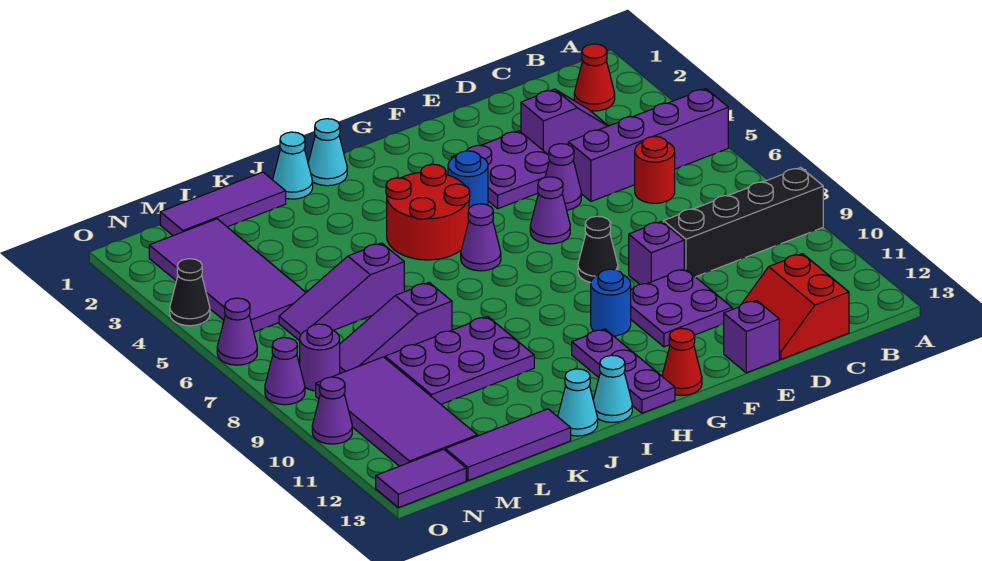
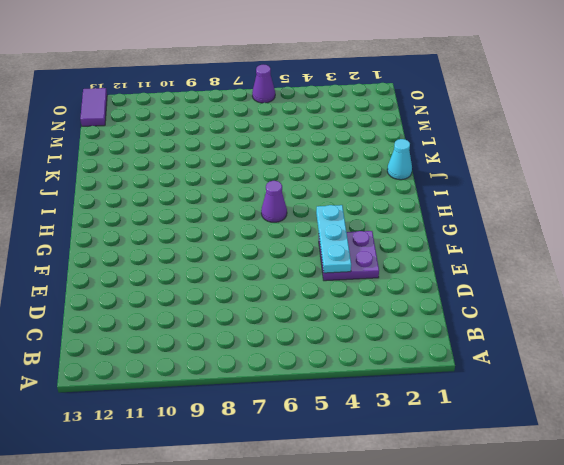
cyan 1x3 plate [316,205,351,273] -> none
none -> purple 1x4 brick [568,89,728,201]
none -> black 1x4 brick [663,167,823,277]
none -> red 1x1 cone [574,44,615,111]
none -> purple 1x2 slope [521,89,608,155]

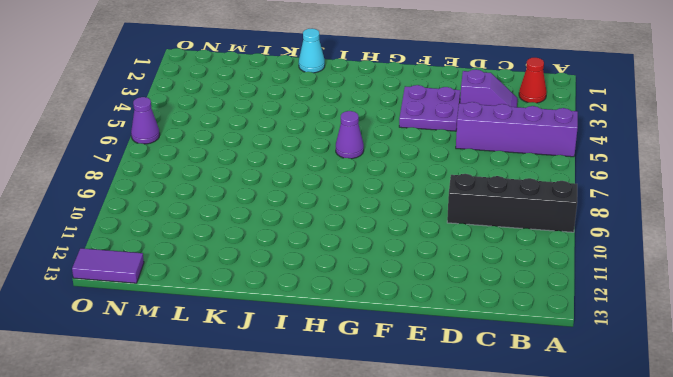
none -> red 1x1 round brick [635,136,675,203]
none -> red 2x2 slope [741,254,849,359]
none -> purple 1x1 cone [545,144,581,210]
none -> purple 1x1 brick [629,221,684,284]

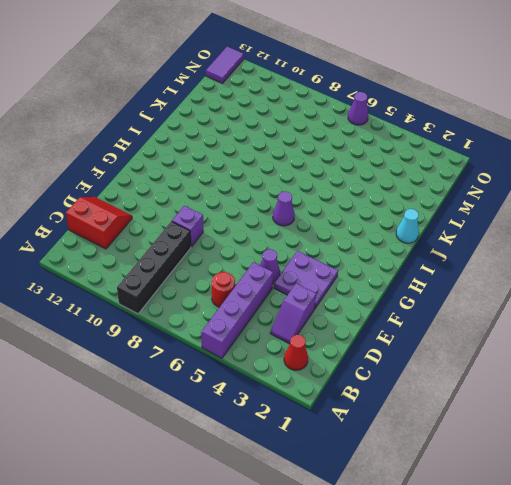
none -> purple 2x2 plate [631,269,732,347]
none -> purple 1x1 brick [724,300,779,373]
none -> purple 1x1 cone [530,177,570,244]
none -> black 1x1 cone [578,216,618,283]

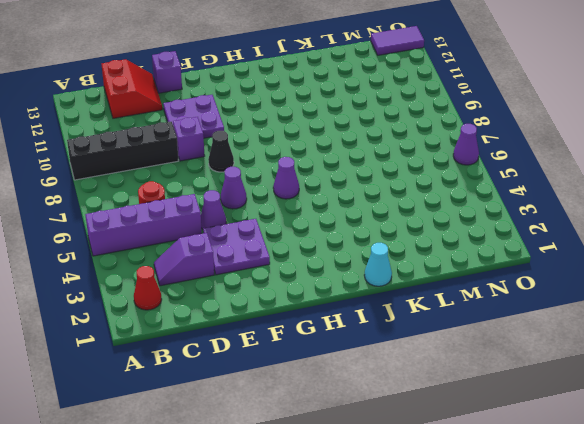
none -> blue 1x1 round brick [448,151,488,208]
none -> blue 1x1 round brick [591,269,631,336]
none -> red 1x1 cone [662,328,702,395]
none -> red 2x2 round brick [386,164,470,260]

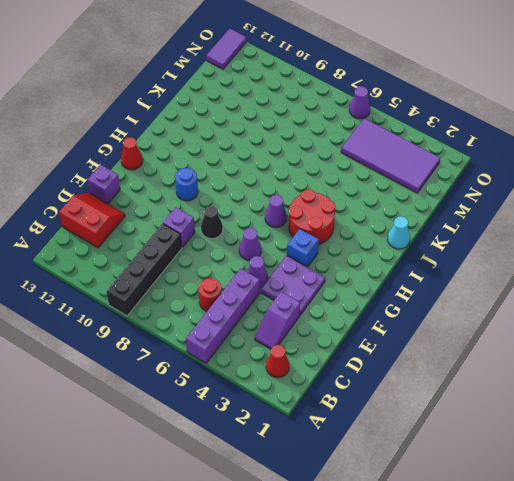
blue 1x1 brick [287,229,319,267] -> blue 1x1 round brick [448,151,488,208]
none -> purple 2x2 plate [631,269,732,347]
none -> purple 1x3 plate [572,329,675,413]
none -> cyan 1x1 cone [308,119,347,186]
none -> cyan 1x1 cone [593,355,632,422]

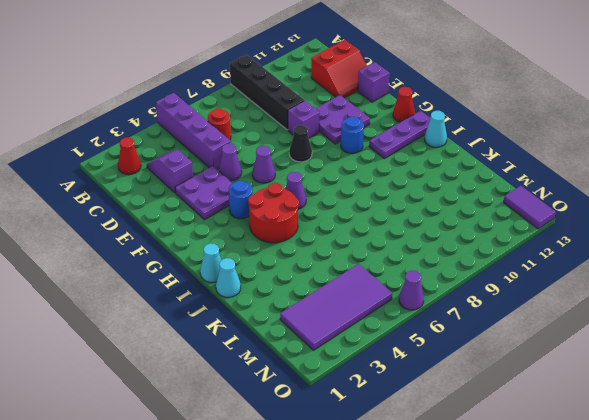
none -> purple 2x3 plate [385,317,534,404]
none -> cyan 1x1 cone [558,369,598,436]
none -> purple 1x3 tile [160,172,286,236]
none -> purple 1x3 slope [279,243,404,341]

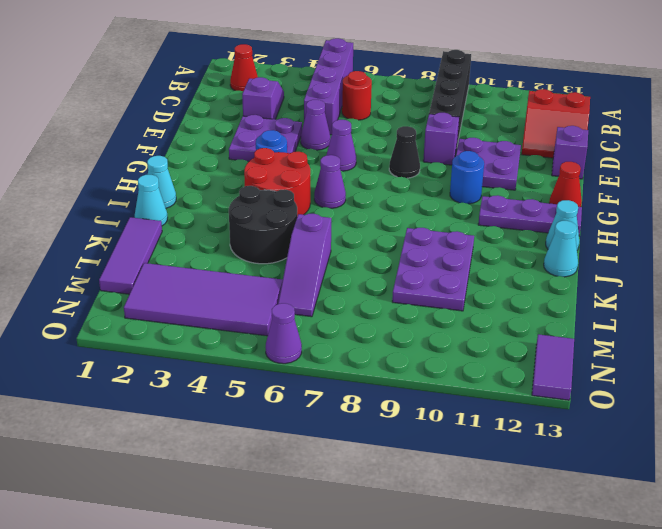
black 2x2 round brick [229,186,297,264] -> none
none -> purple 1x3 slope [340,283,452,373]
none -> purple 1x3 tile [445,409,571,481]
none -> purple 2x4 tile [316,357,477,466]
none -> purple 1x1 round brick [300,324,340,391]

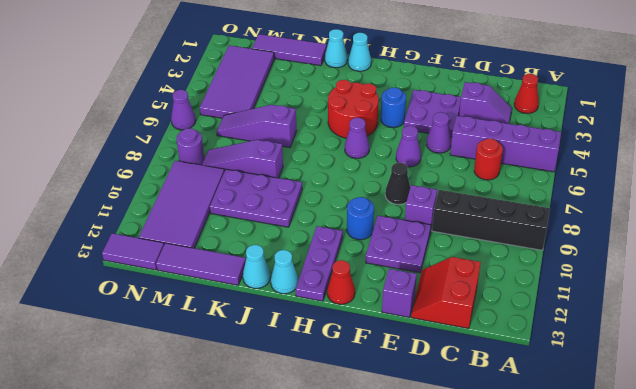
none -> black 1x1 cone [170,259,210,326]
none -> purple 1x1 cone [265,338,305,405]
none -> purple 1x1 cone [312,377,352,444]

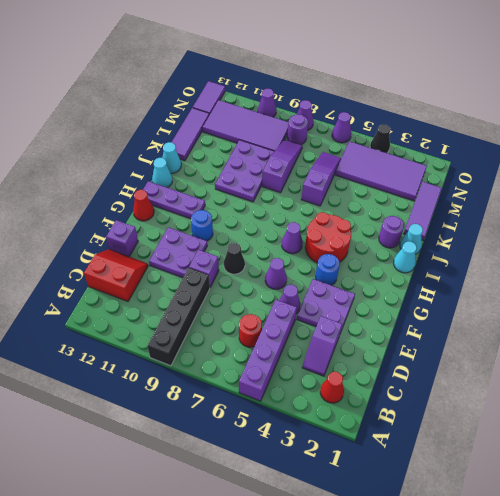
purple 1x1 round brick [379,216,404,248] -> none

